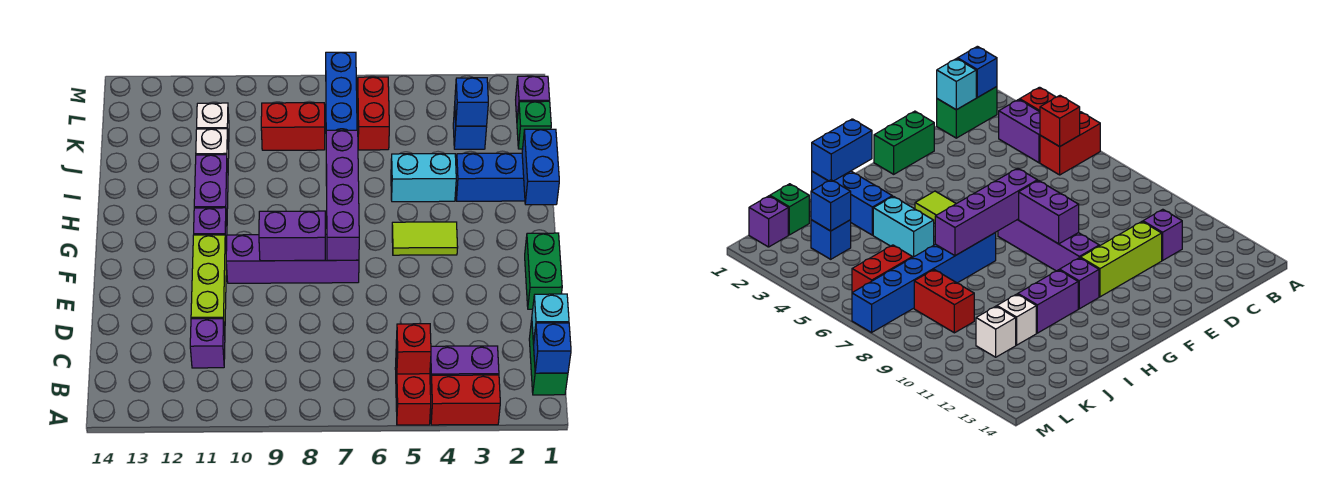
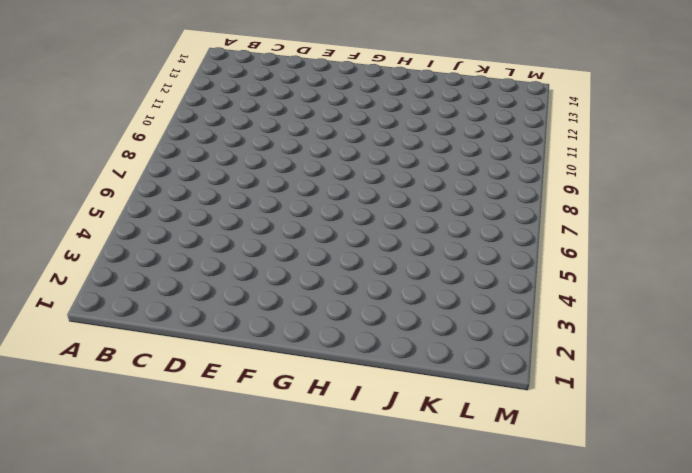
none -> red 1x2 brick [430,375,500,425]
none -> red 1x2 brick [395,356,431,425]
none -> green 1x2 brick [529,320,568,395]

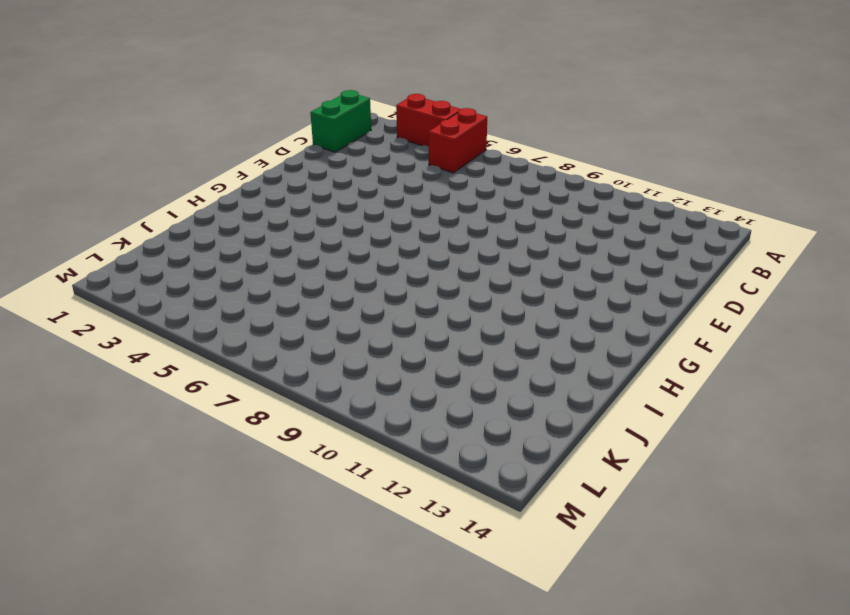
none -> purple 1x2 brick [430,346,499,393]
none -> purple 1x1 brick [190,319,225,368]
none -> lime 1x3 brick [191,235,226,334]

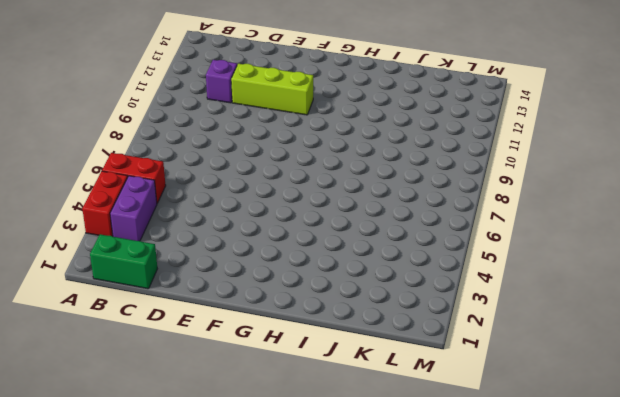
none -> green 1x2 brick [525,233,562,309]
none -> purple 1x4 brick [226,234,359,283]
none -> lime 1x2 tile [392,222,458,255]

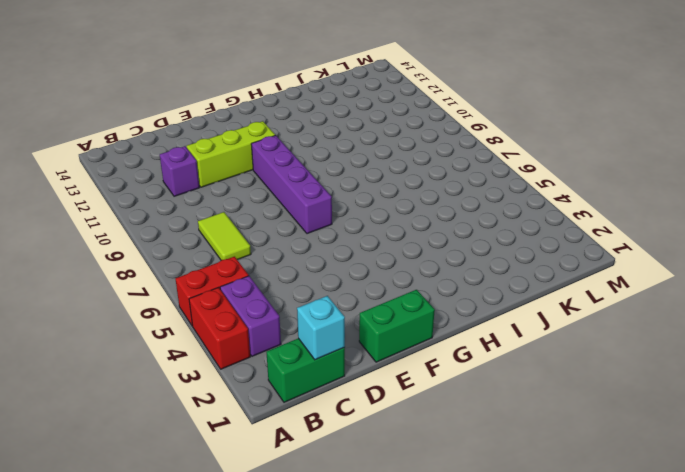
lime 1x2 tile [198,212,251,260] -> lime 1x2 tile moved to [392,222,458,255]
none -> purple 1x1 brick [194,208,227,251]
none -> blue 1x6 brick [326,52,357,186]
none -> purple 1x2 brick [194,155,228,220]

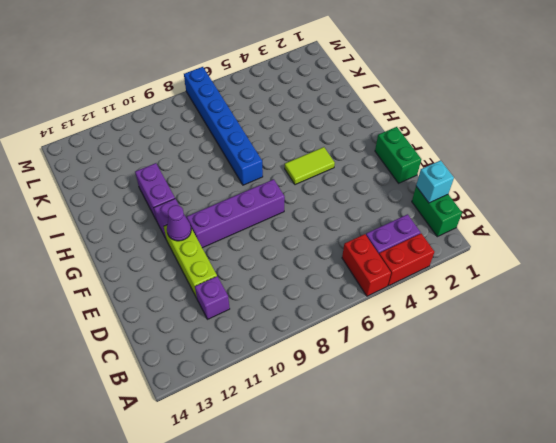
purple 1x1 cone [167,205,191,241] -> none
none -> blue 1x3 brick [456,153,525,201]
none -> cyan 1x2 brick [391,154,456,202]
none -> white 1x1 brick [196,129,229,166]

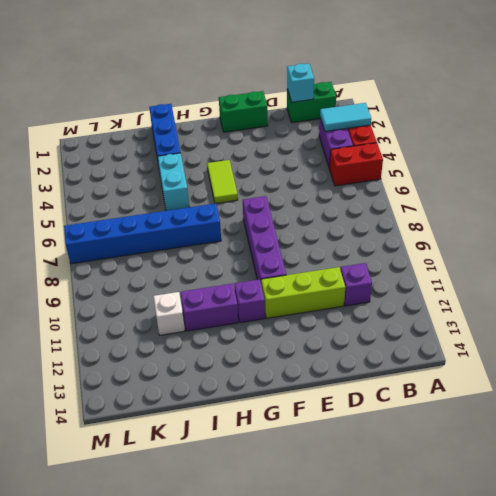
cyan 1x2 tile [320,103,371,131] -> none
none -> green 1x1 brick [517,101,551,149]
none -> blue 1x1 brick [453,106,487,149]
none -> red 1x2 brick [358,77,389,150]

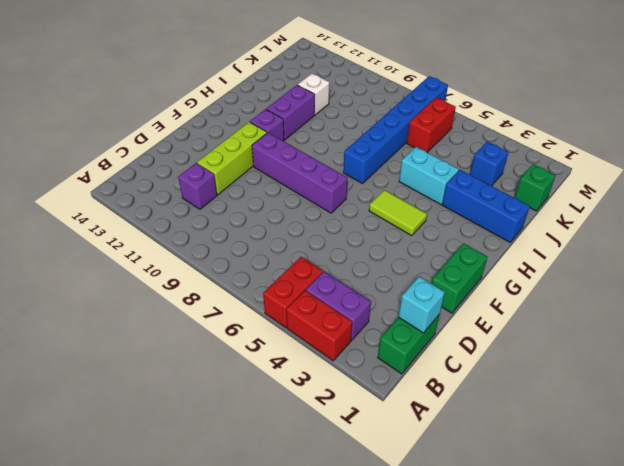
none -> red 1x2 brick [261,103,325,150]
none -> white 1x1 brick [197,103,229,149]
none -> purple 1x1 brick [516,76,550,119]

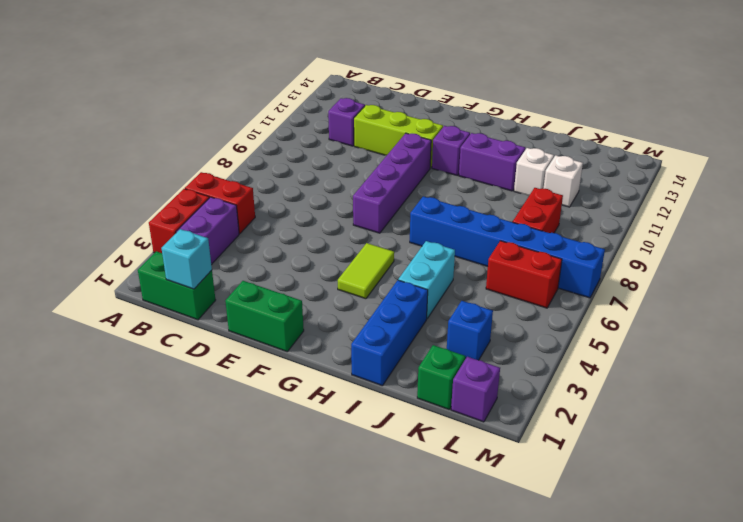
none -> blue 1x1 brick [534,323,571,373]
none -> red 1x1 brick [396,324,431,374]
none -> purple 1x4 brick [326,130,359,260]

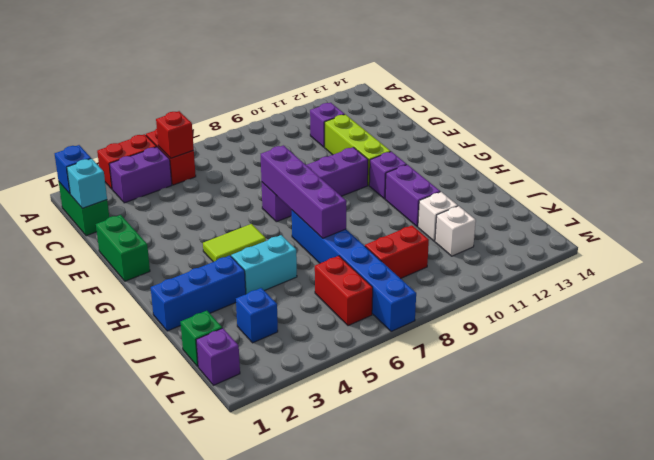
none -> purple 1x2 brick [259,211,325,261]
none -> blue 1x2 brick [522,129,559,205]
none -> blue 1x1 brick [455,78,488,126]

